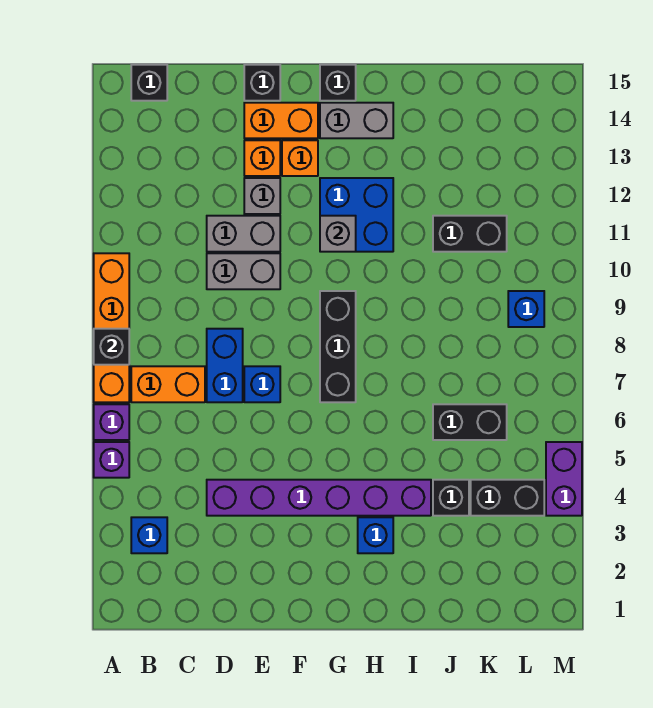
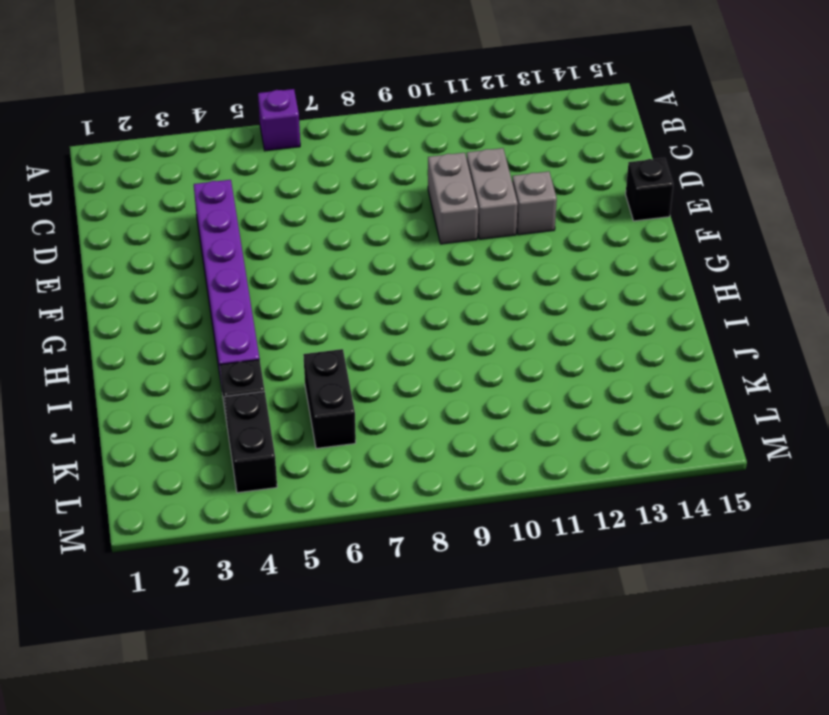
none -> purple 1x1 brick [94,442,129,478]
none -> orange 1x4 brick [94,253,129,402]
none -> blue 1x1 brick [131,517,167,553]

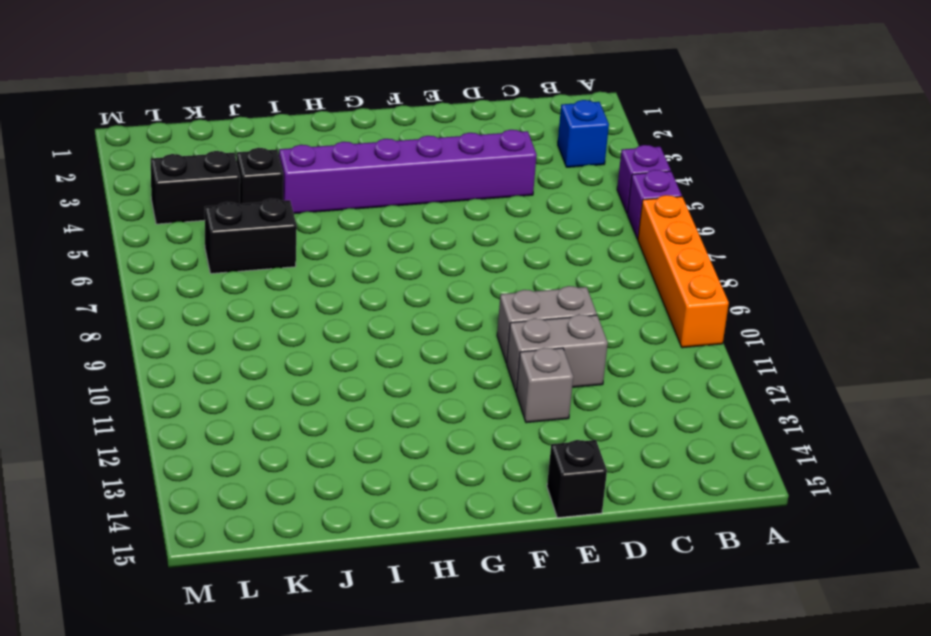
none -> orange 1x2 brick [131,366,205,402]
none -> black 1x1 brick [131,65,167,101]
none -> blue 1x2 brick [207,329,243,402]

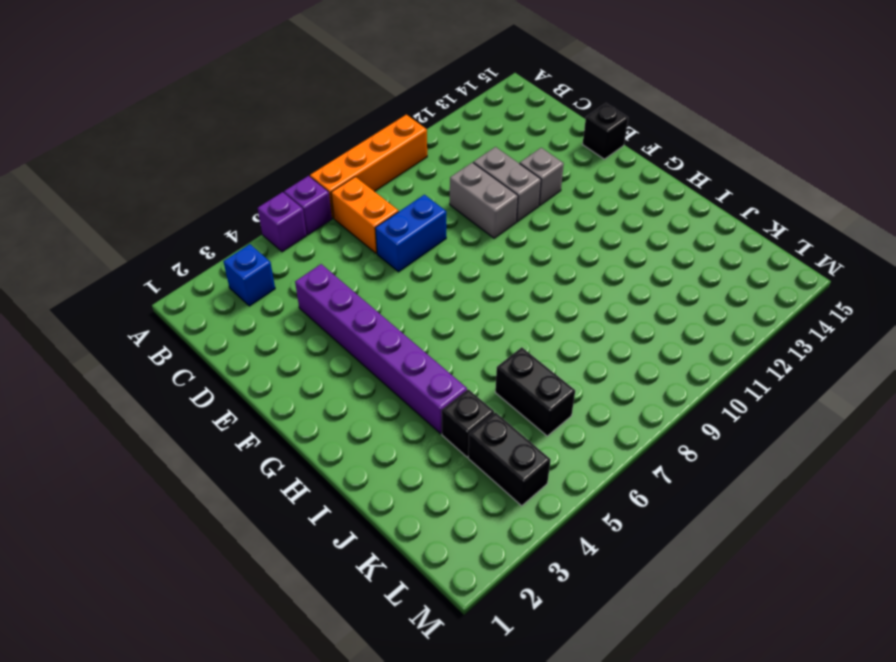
none -> black 1x1 brick [131,65,167,101]
none -> blue 1x1 brick [244,366,280,402]
none -> orange 1x1 brick [244,140,280,176]

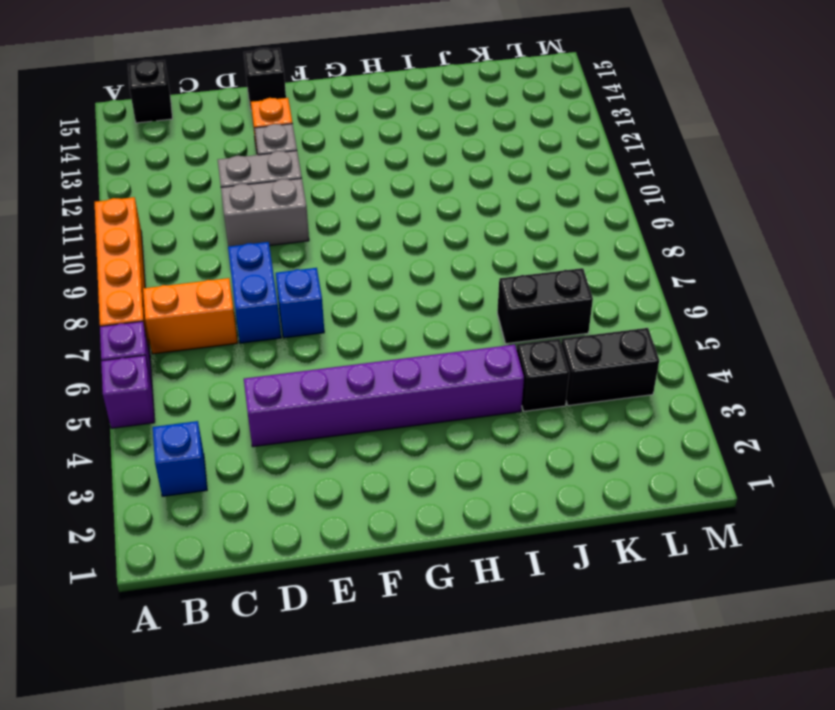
none -> orange 1x2 brick [244,103,318,138]
none -> orange 1x1 brick [282,140,318,176]
none -> black 1x3 brick [320,291,356,402]

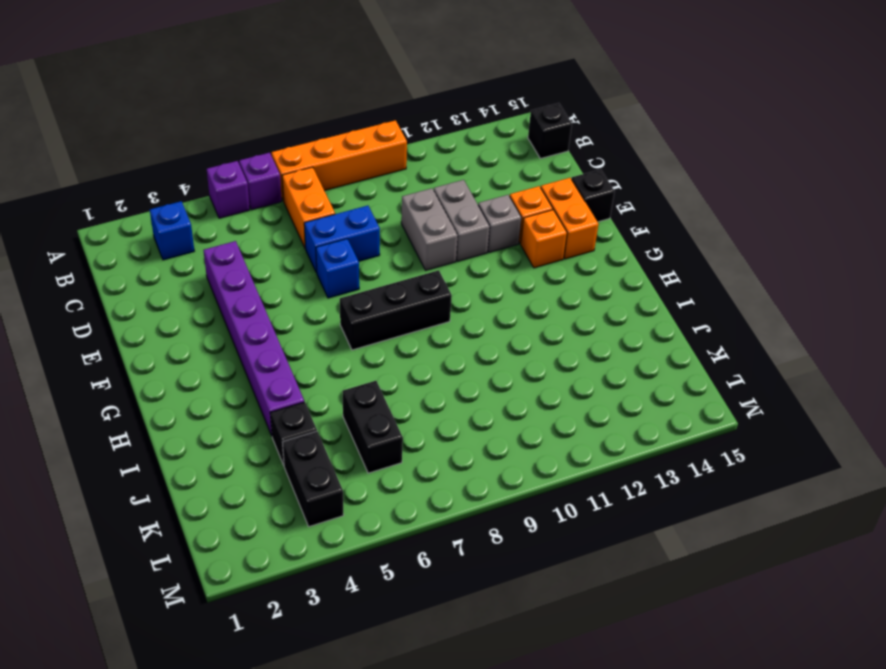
none -> blue 2x2 brick [320,178,393,252]
none -> grey 1x2 brick [320,103,393,138]
none -> black 1x1 brick [320,65,356,101]

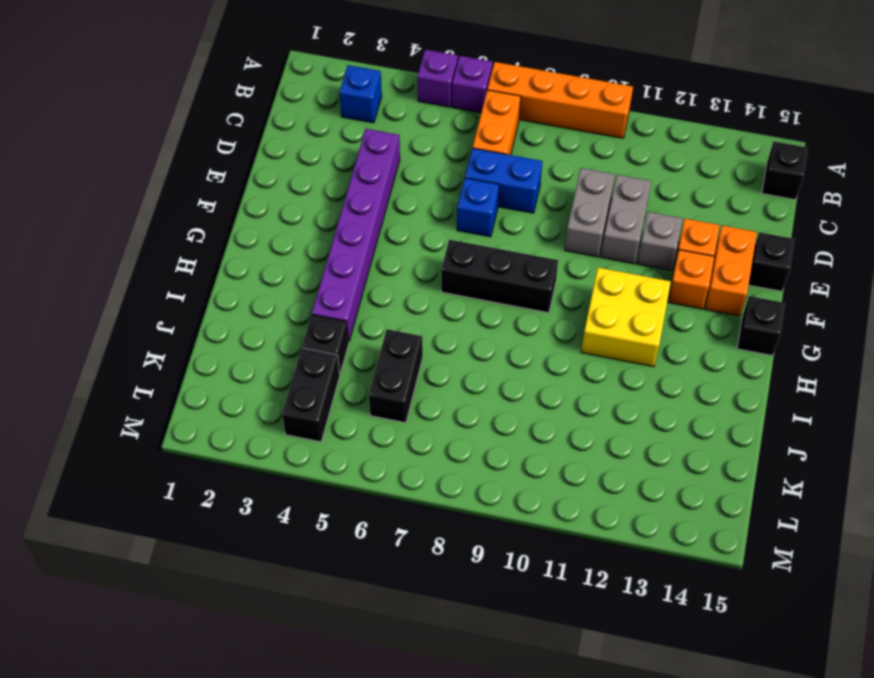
yellow 2x2 brick [581,268,671,367] -> blue 2x2 brick [320,178,393,252]
none -> grey 1x2 brick [320,103,393,138]
none -> blue 1x1 brick [358,517,393,553]
none -> black 1x2 brick [433,216,507,252]

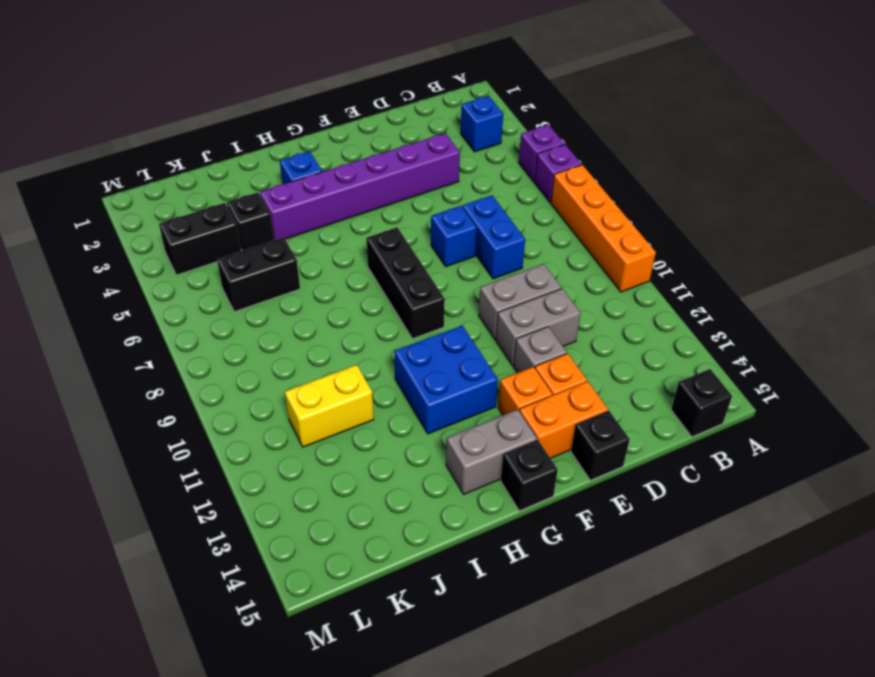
yellow 1x2 brick [285,365,374,447] -> black 1x2 brick [433,216,507,252]
none -> orange 1x2 brick [131,366,205,402]
none -> blue 1x1 brick [508,291,544,327]
none -> purple 1x2 brick [546,442,582,516]

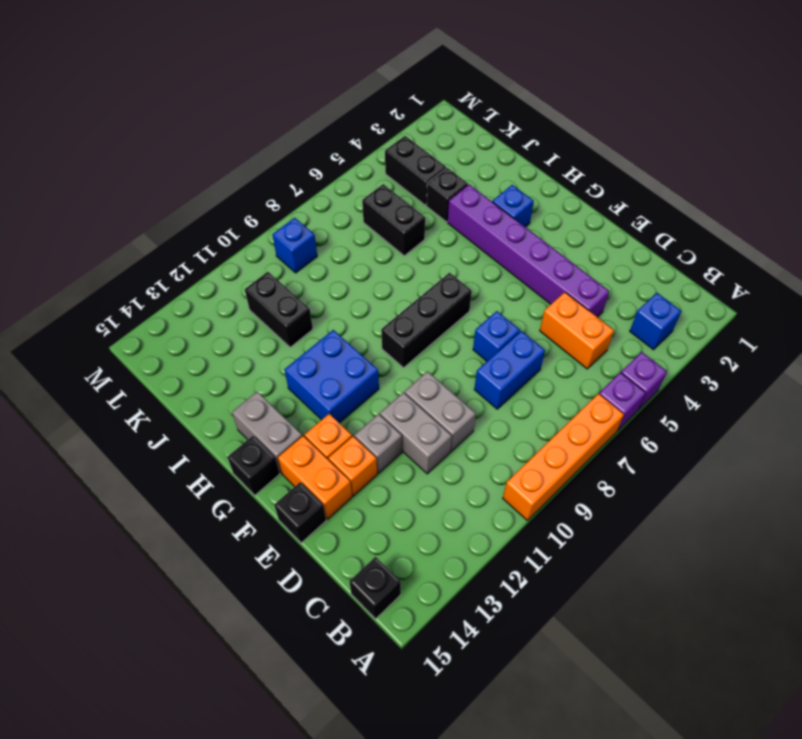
orange 1x2 brick [540,292,614,369] -> orange 1x2 brick moved to [131,366,205,402]
none -> purple 1x2 brick [546,442,582,516]
none -> black 1x1 brick [94,329,129,365]
none -> grey 1x1 brick [320,216,356,252]

